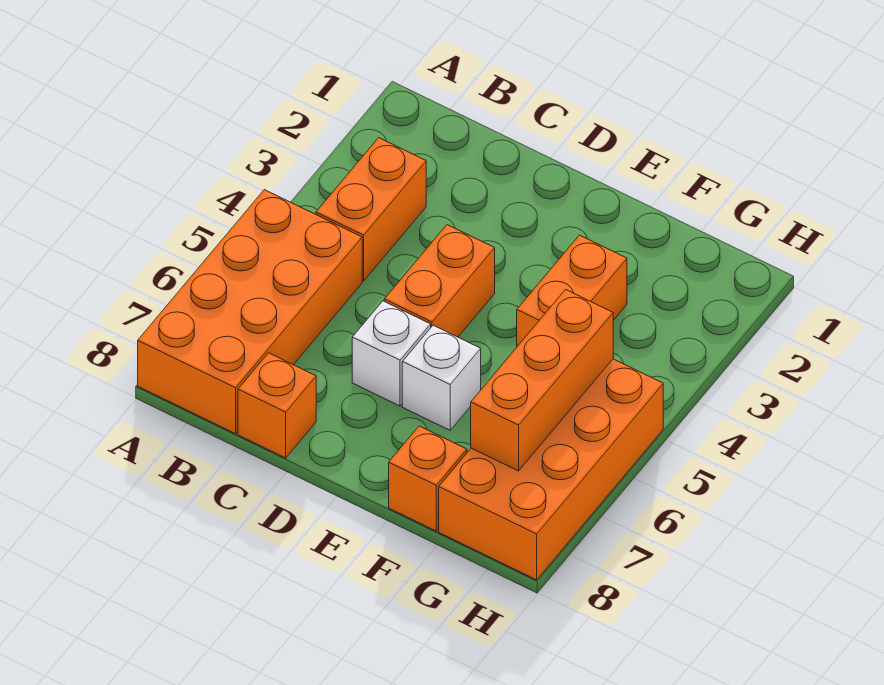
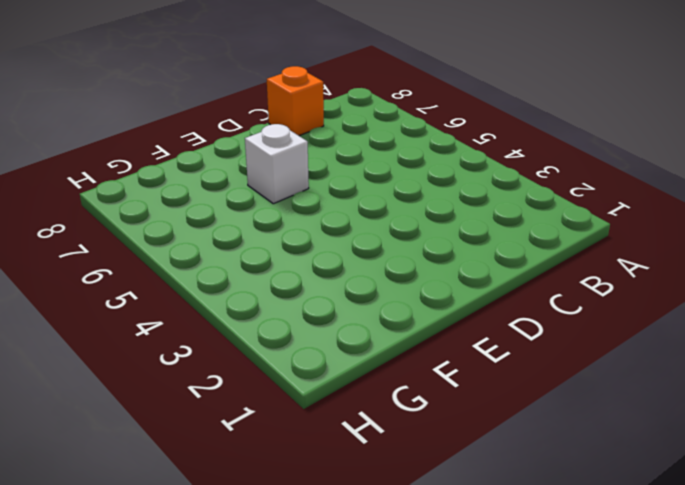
none -> orange 2x4 brick [138,190,362,434]
none -> orange 1x2 brick [316,138,426,281]

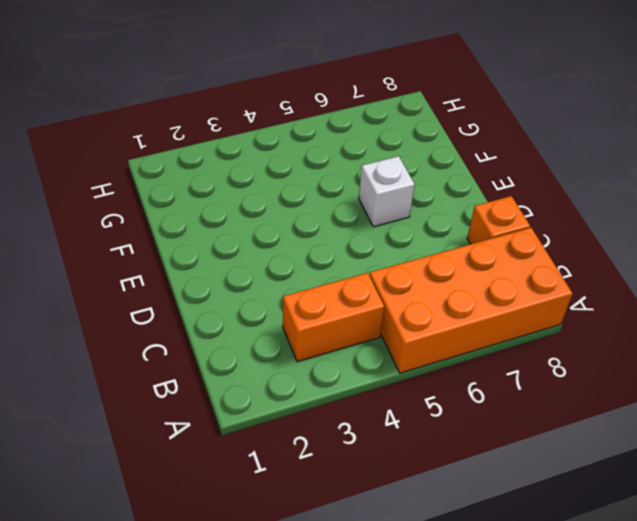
none -> orange 1x2 brick [384,225,495,337]
none -> white 1x1 brick [352,301,431,406]

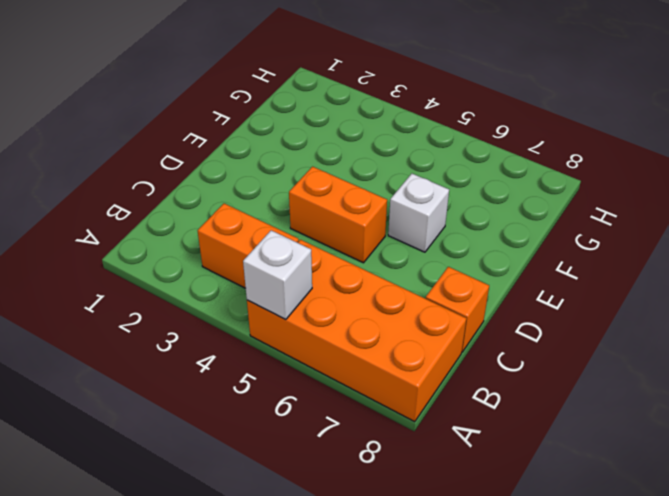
white 1x1 brick [243,230,312,320] -> white 1x1 brick moved to [352,301,431,406]
none -> orange 1x2 brick [517,235,627,346]
none -> orange 1x1 brick [389,426,467,531]

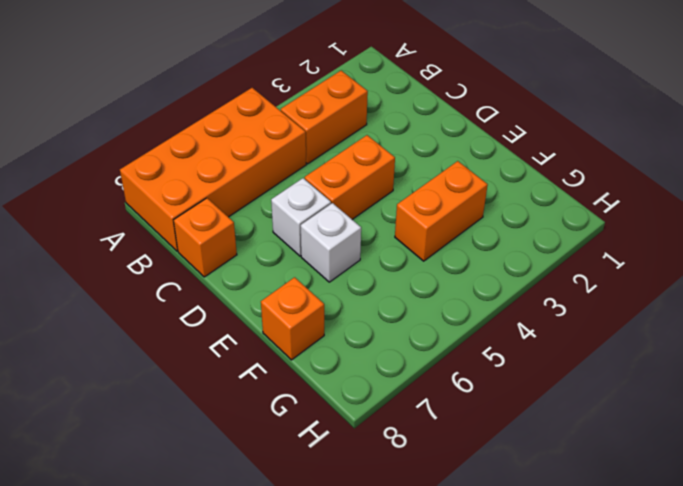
none -> orange 2x4 brick [439,359,663,580]
none -> orange 1x3 brick [471,290,613,471]

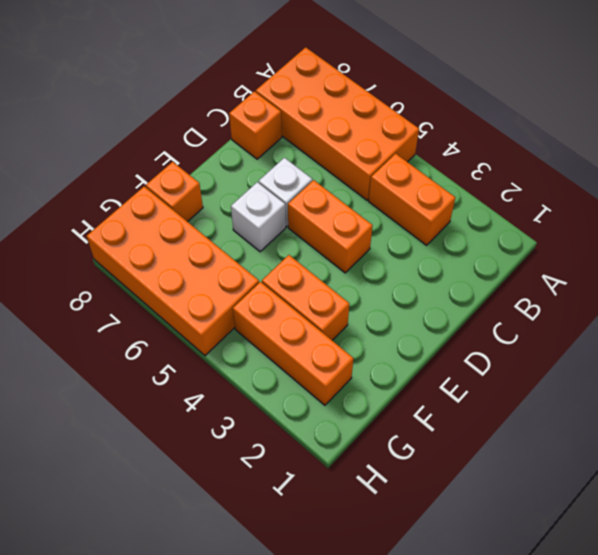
orange 1x3 brick [233,282,354,405] -> orange 1x3 brick moved to [471,290,613,471]

